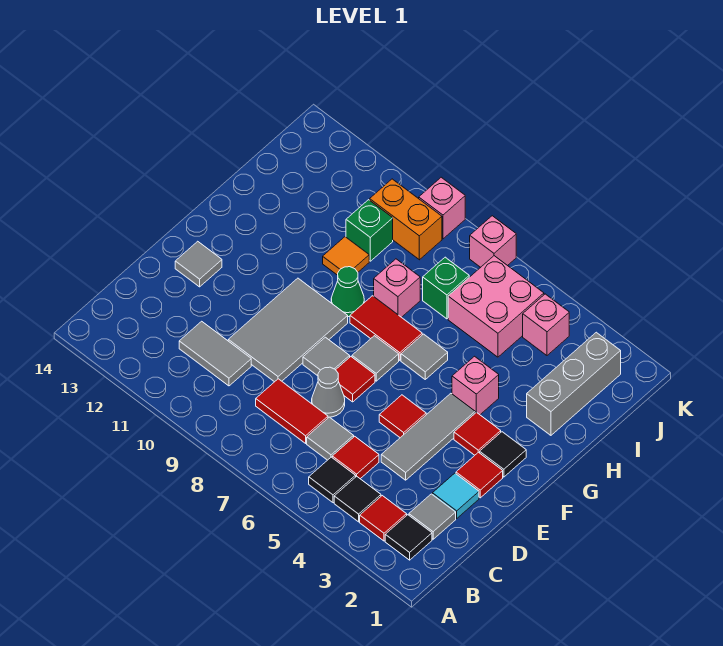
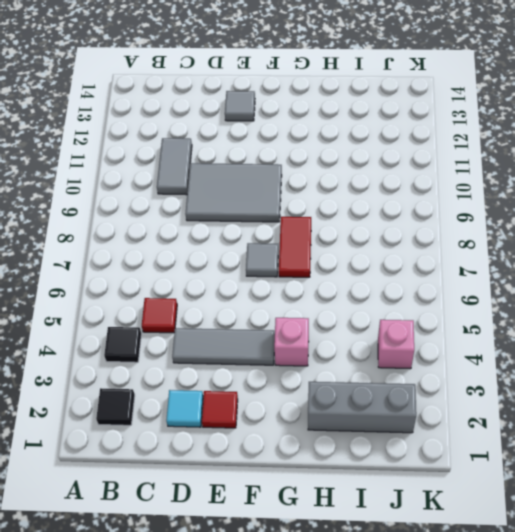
none -> red 1x1 tile [360,496,407,541]
none -> black 1x1 tile [309,457,356,503]
none -> grey 1x1 tile [409,494,456,539]
none -> grey 1x1 tile [307,417,354,460]

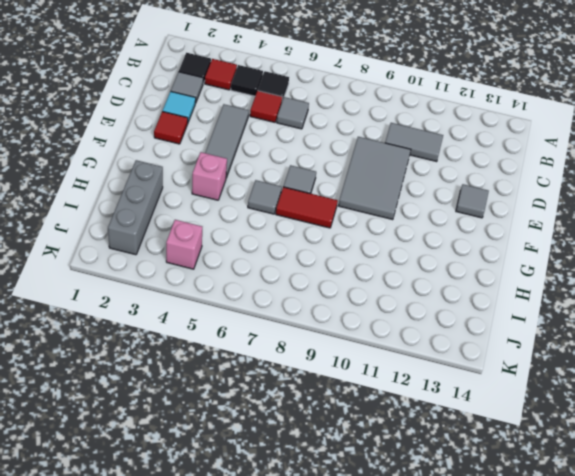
none -> red 1x2 tile [256,379,328,443]
none -> grey 1x1 cone [312,367,345,417]
none -> red 1x1 tile [379,395,426,438]
none -> red 1x1 tile [336,357,375,402]

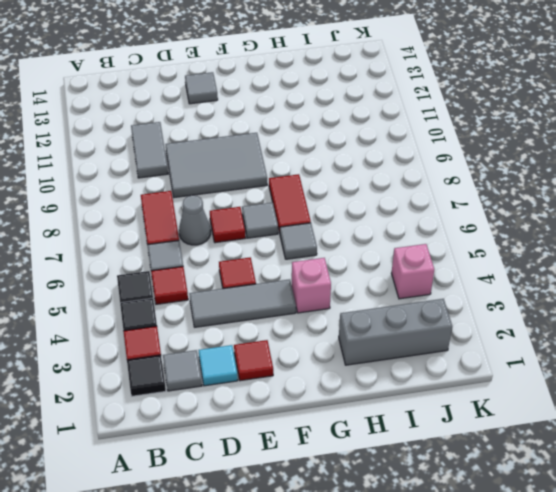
none -> grey 1x1 tile [303,337,350,376]
none -> black 1x1 tile [480,432,526,477]
none -> red 1x1 tile [454,412,501,455]
none -> green 1x1 cone [331,267,364,317]

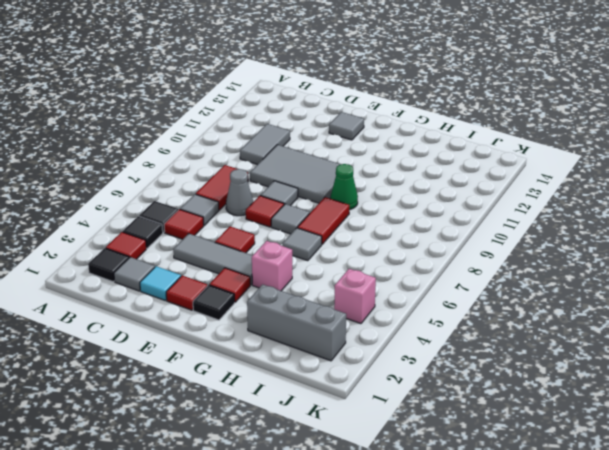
none -> pink 1x1 brick [374,259,420,317]
none -> orange 1x1 tile [323,237,369,275]
none -> pink 2x2 brick [448,256,544,357]
none -> green 1x1 brick [423,257,469,319]

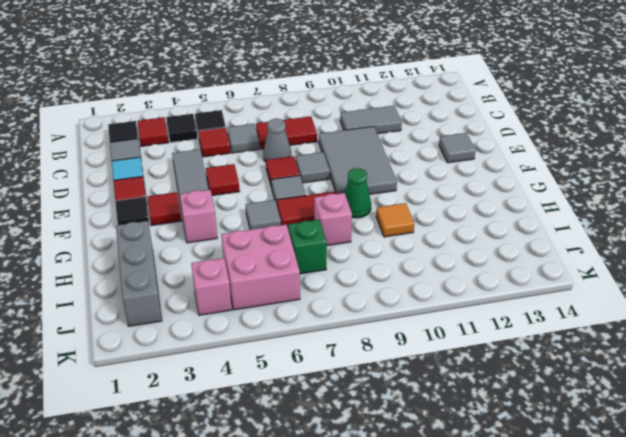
none -> green 1x1 brick [346,200,393,261]
none -> orange 1x2 brick [370,179,442,260]
none -> pink 1x1 brick [470,216,516,267]
none -> pink 1x1 brick [419,177,465,239]

